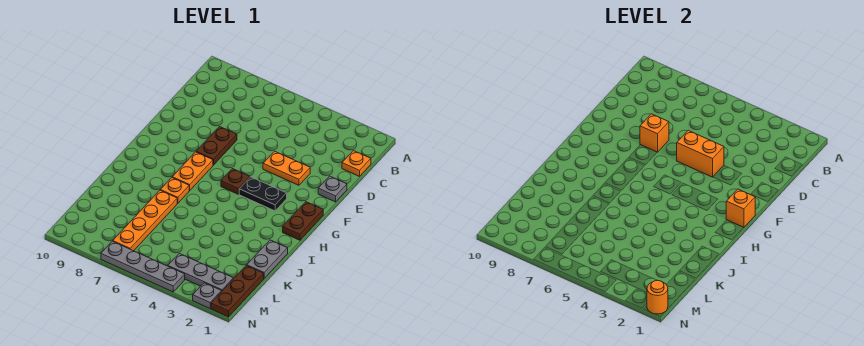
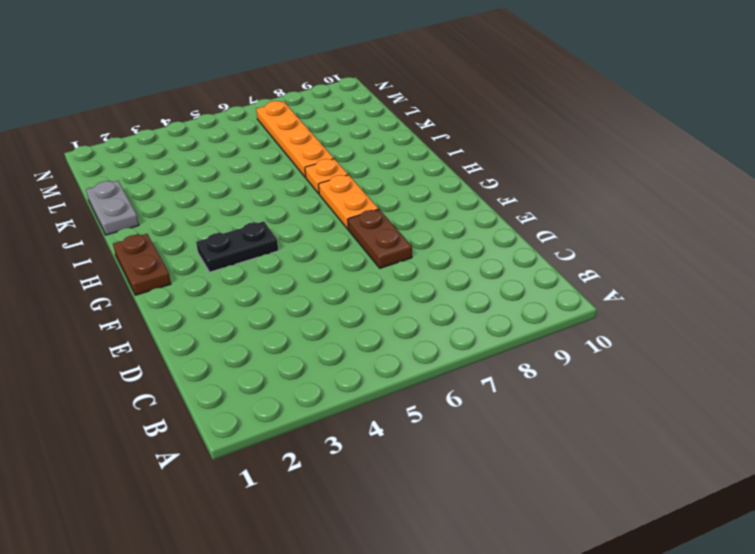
none -> orange 1x1 plate [342,151,371,176]
none -> grey 1x1 plate [318,176,347,202]
none -> orange 1x2 plate [263,151,310,185]

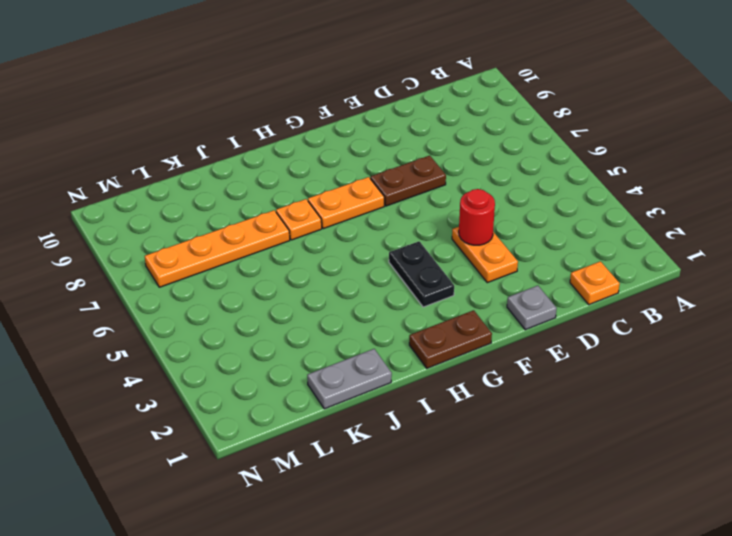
red 1x1 round brick [459,189,495,245] -> orange 1x2 brick [677,130,724,177]
none -> brown 1x1 plate [221,169,250,194]
none -> brown 1x3 plate [211,265,264,317]
none -> grey 1x3 plate [168,253,233,291]

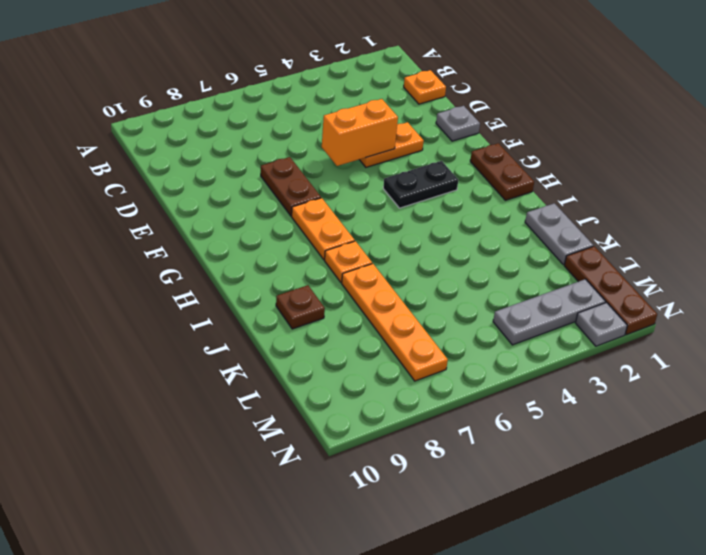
brown 1x1 plate [276,285,325,329] -> brown 1x1 plate moved to [221,169,250,194]
none -> grey 1x4 plate [101,241,185,292]
none -> orange 1x1 brick [640,114,669,152]
none -> orange 1x1 brick [726,189,755,228]

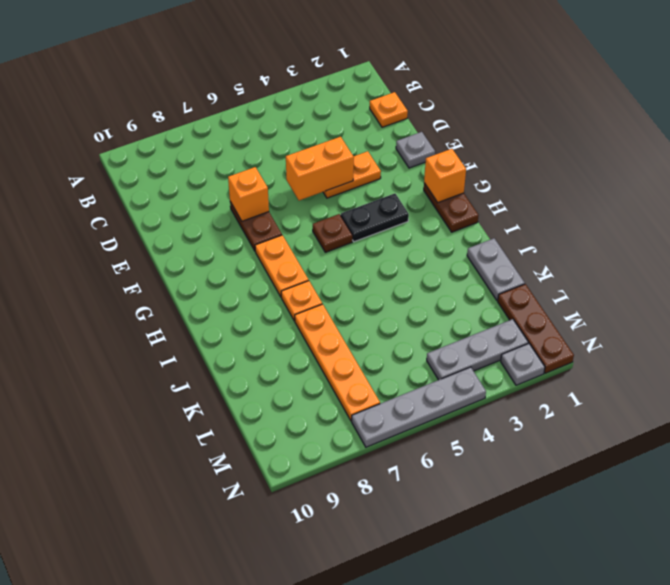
none -> orange 1x1 round brick [647,280,668,314]

